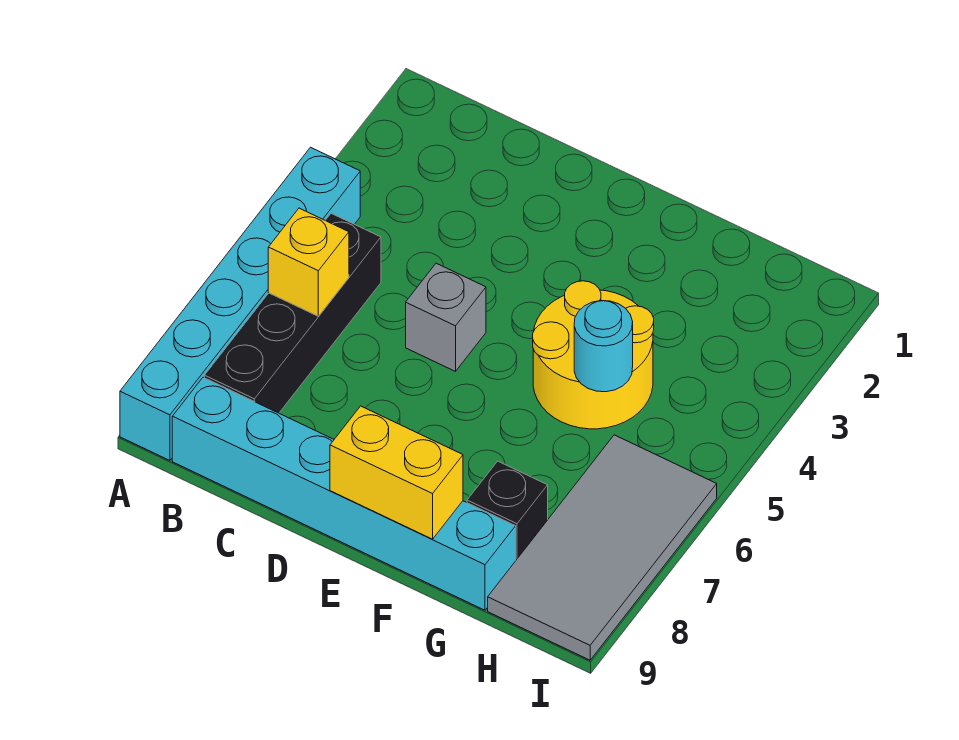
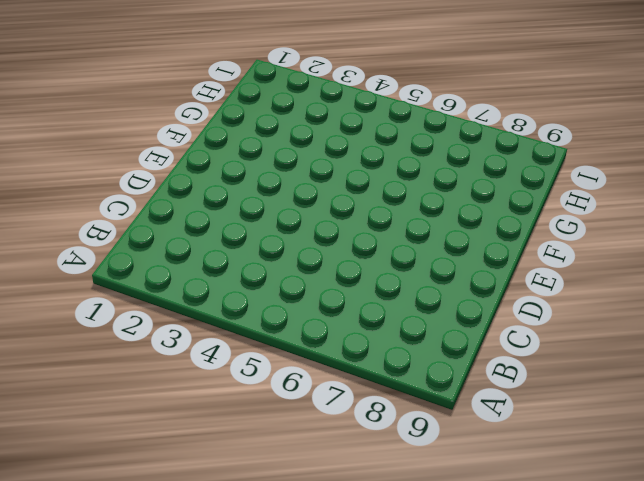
none -> cyan 1x6 brick [120,147,360,460]
none -> black 1x4 brick [204,213,381,413]

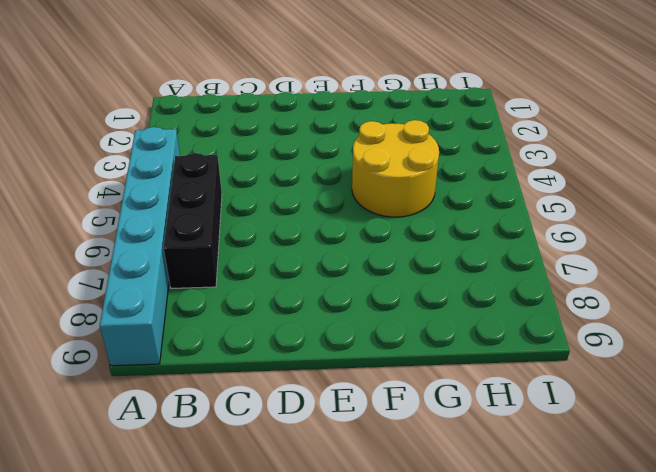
black 1x3 brick [164,153,222,288] -> black 1x4 brick [204,213,381,413]
none -> cyan 1x6 brick [172,377,516,610]
none -> grey 1x1 brick [406,263,486,371]

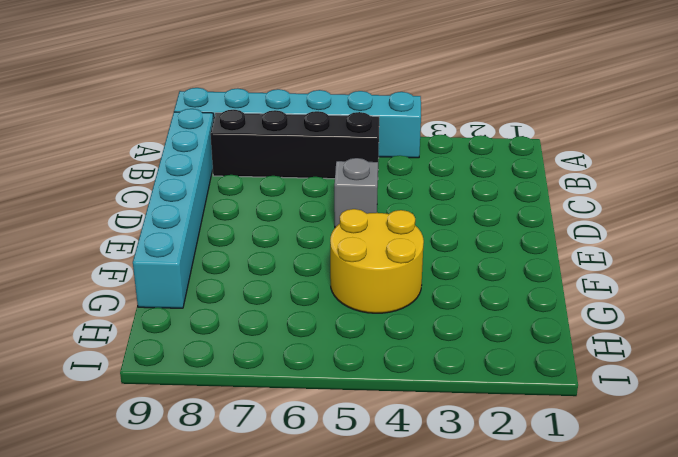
none -> black 1x1 brick [467,461,548,560]
none -> grey 2x4 tile [488,435,717,660]

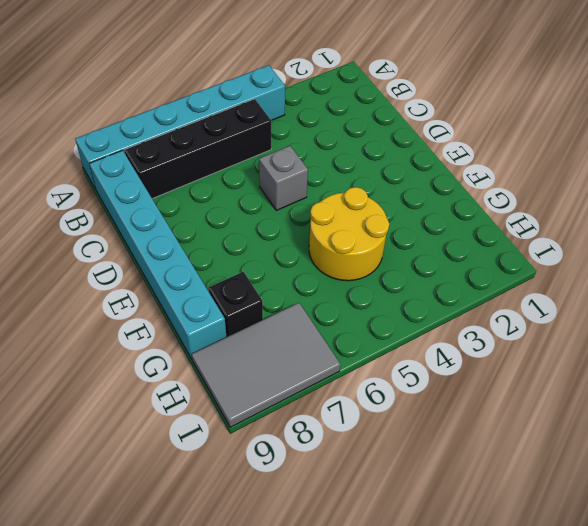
grey 2x3 tile [192,303,340,427] -> grey 2x4 tile [488,435,717,660]
none -> yellow 1x1 brick [268,208,349,316]
none -> yellow 1x2 brick [330,406,463,539]

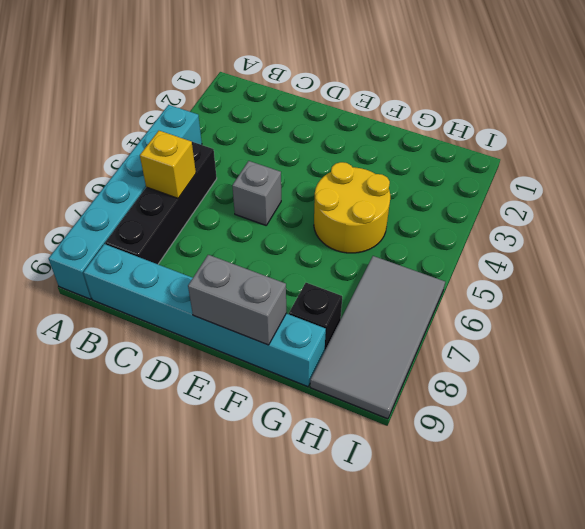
grey 1x2 brick [188,255,286,345] -> yellow 1x2 brick [330,406,463,539]
none -> cyan 1x1 round brick [574,301,633,392]

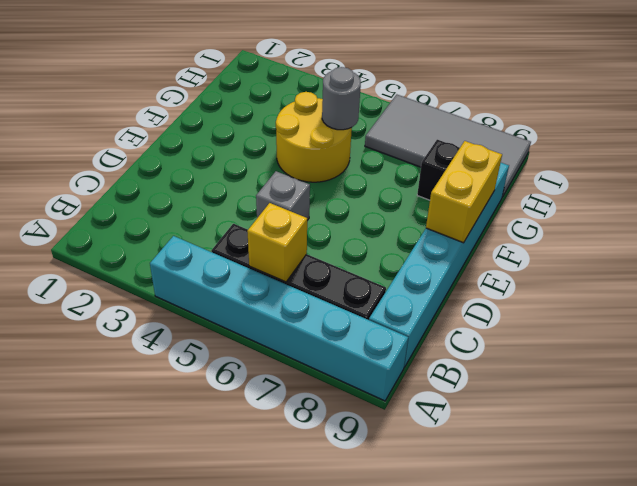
grey 1x1 round brick [322,67,361,130] -> cyan 1x1 round brick [574,301,633,392]

